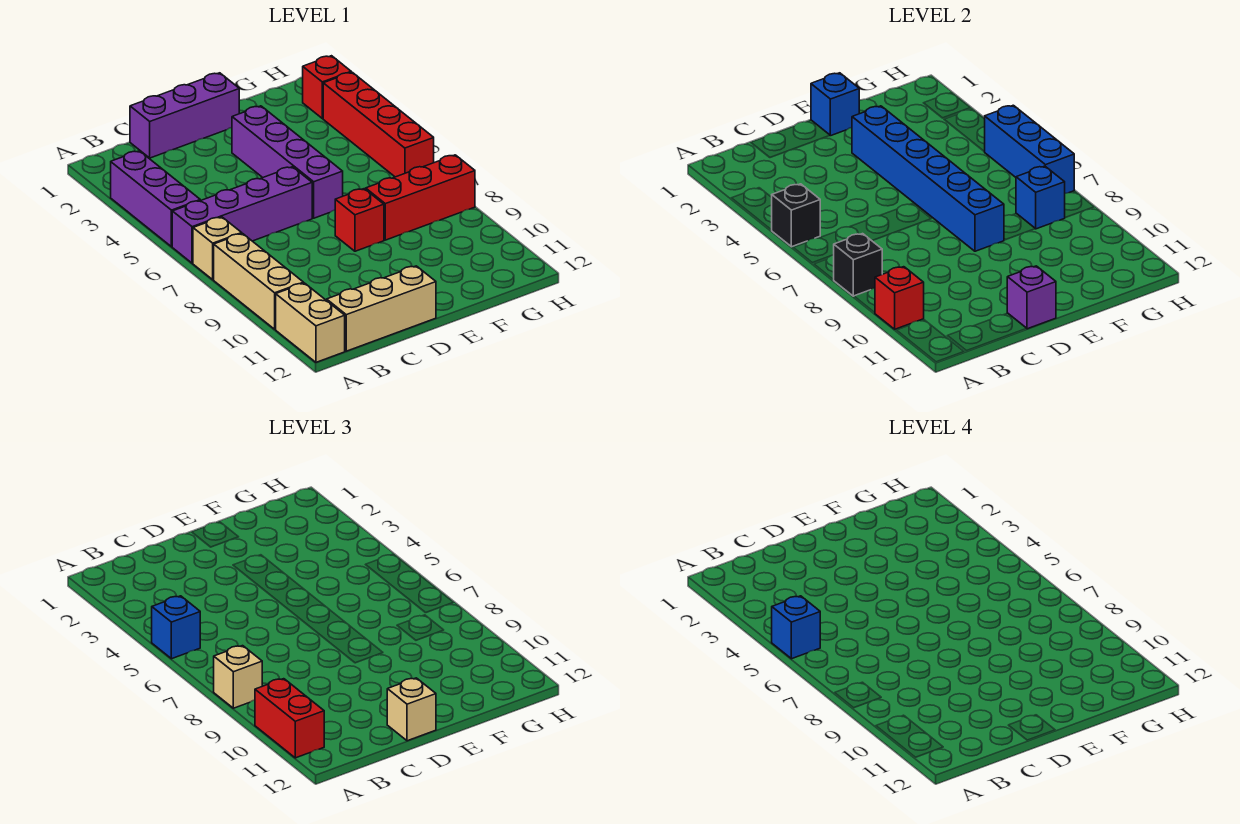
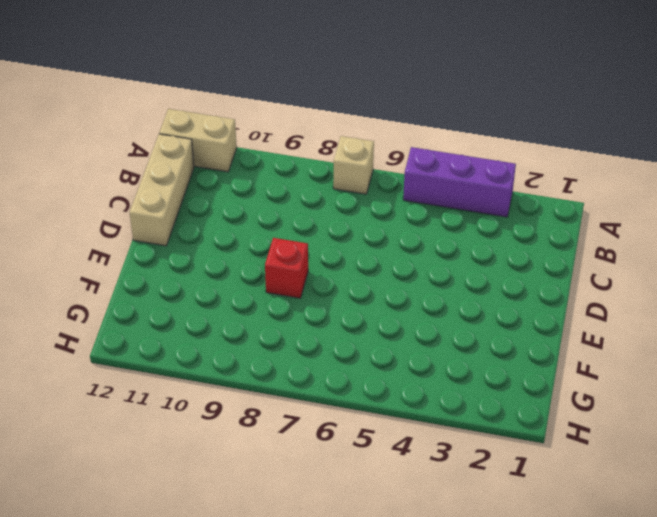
none -> purple 1x4 brick [172,167,312,263]
none -> tan 1x3 brick [214,234,304,329]
none -> purple 1x3 brick [130,73,239,158]

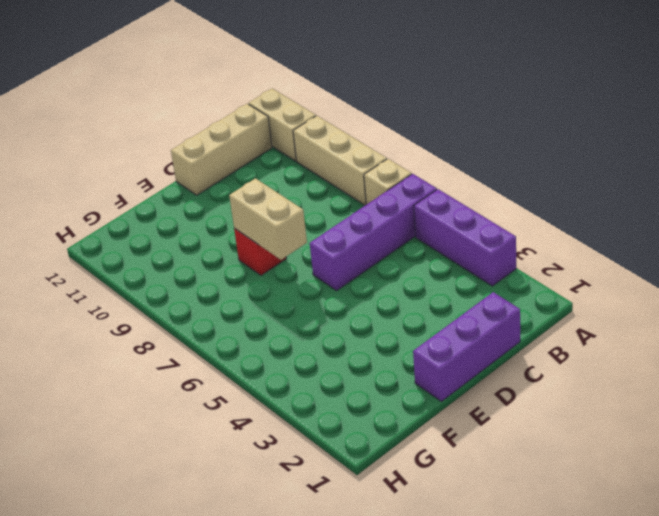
tan 1x2 brick [229,178,307,260] -> blue 1x6 brick [852,106,1004,251]
none -> purple 1x4 brick [232,106,343,218]
none -> red 1x3 brick [366,155,475,240]
none -> red 1x1 brick [303,56,351,118]

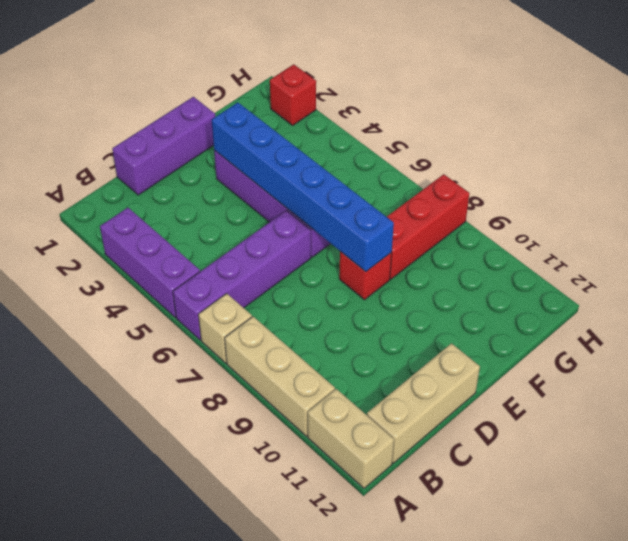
none -> red 1x4 brick [323,72,434,177]
none -> black 1x1 brick [772,184,820,247]
none -> black 1x1 brick [834,234,882,296]

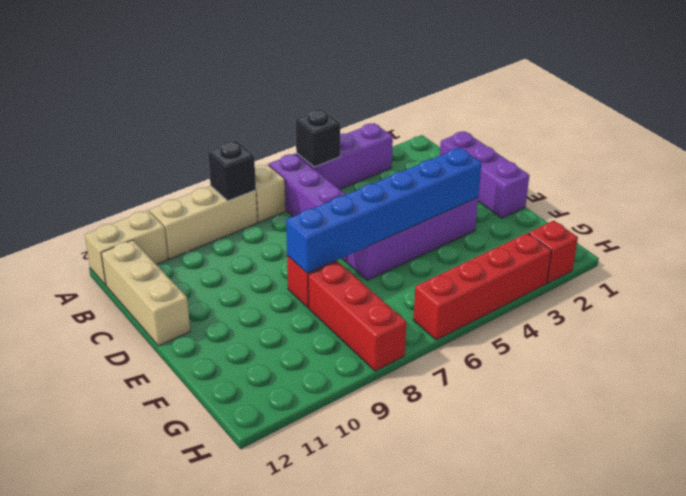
none -> red 1x1 brick [875,267,924,329]
none -> purple 1x1 brick [1007,266,1056,329]
none -> blue 1x1 brick [811,73,859,136]

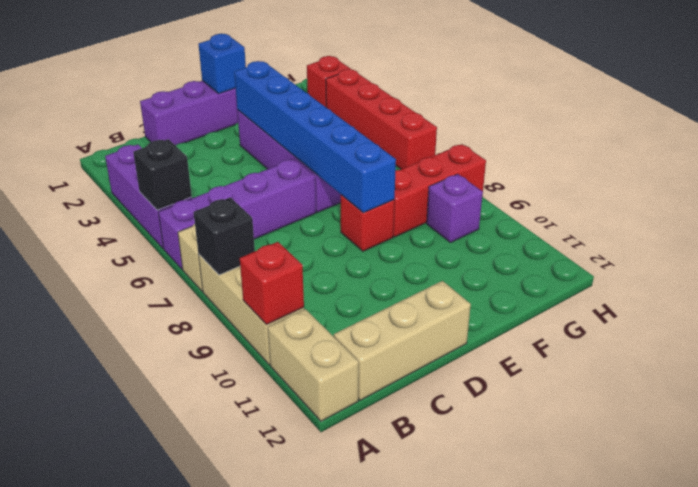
purple 1x1 brick [427,174,483,243] -> purple 1x1 brick moved to [1007,266,1056,329]
none -> blue 1x1 brick [1016,166,1065,229]
none -> blue 1x3 brick [985,105,1074,193]
none -> blue 1x1 brick [152,596,200,659]

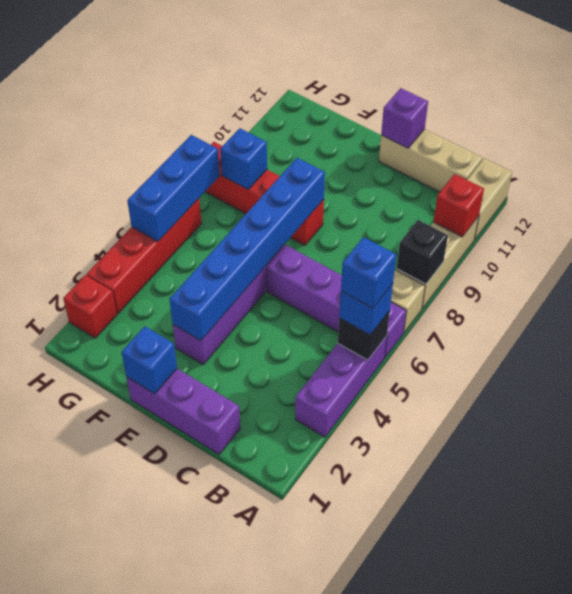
none -> tan 1x1 brick [214,646,262,708]
none -> red 1x2 brick [255,679,324,758]
none -> tan 1x1 brick [387,678,436,741]

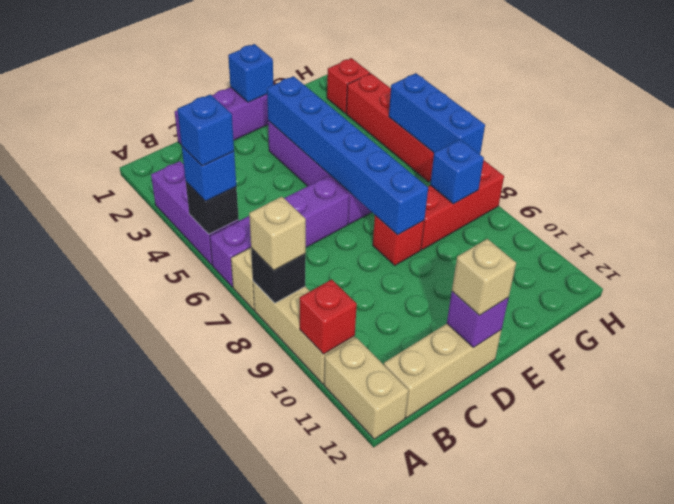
none -> red 1x2 brick [255,679,324,758]

